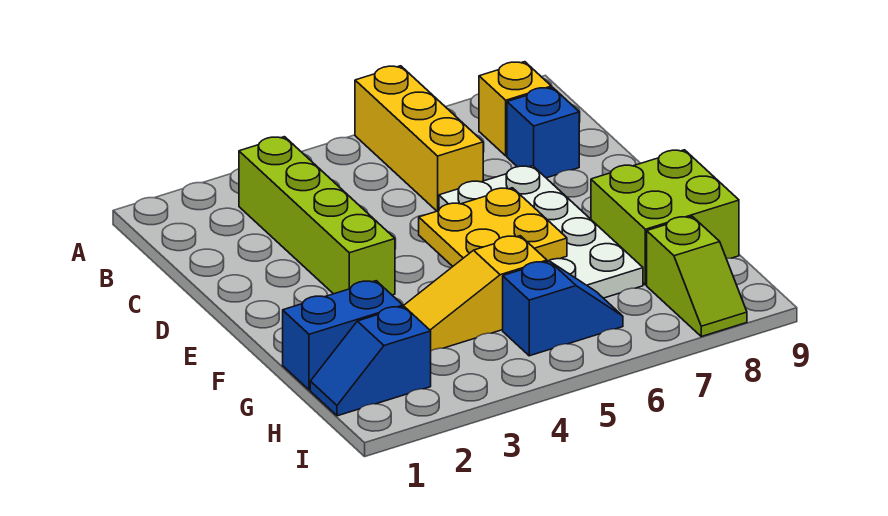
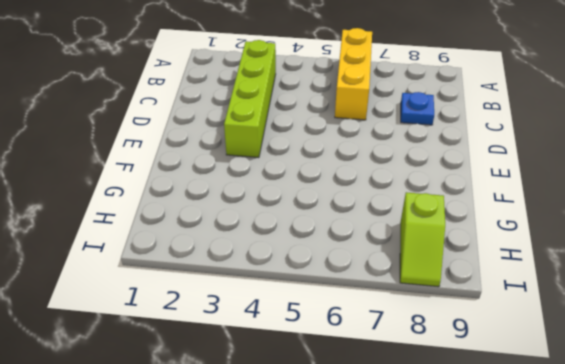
blue 1x1 plate [401,92,434,125] -> blue 1x1 brick [507,87,579,178]
none -> yellow 1x1 brick [479,62,552,156]
none -> white 2x4 plate [439,166,643,298]
none -> lime 2x2 brick [591,150,739,285]

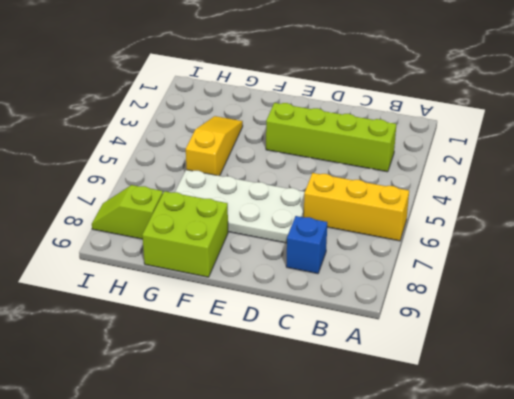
none -> yellow 1x1 brick [479,62,552,156]
none -> blue 1x2 brick [283,281,403,390]
none -> blue 1x2 slope [310,307,431,416]

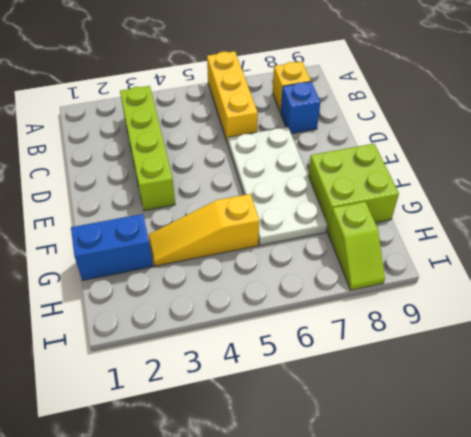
none -> blue 1x2 slope [310,307,431,416]
none -> blue 1x2 slope [503,261,623,356]
none -> yellow 2x2 plate [419,188,567,266]

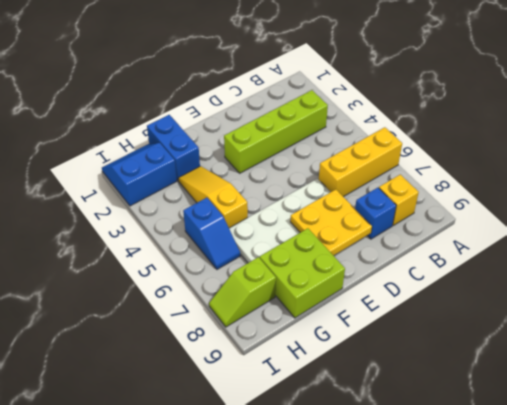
yellow 2x2 plate [290,189,372,256] -> yellow 2x2 plate moved to [419,188,567,266]
blue 2x2 slope [102,143,177,206] -> blue 1x2 slope [310,307,431,416]

